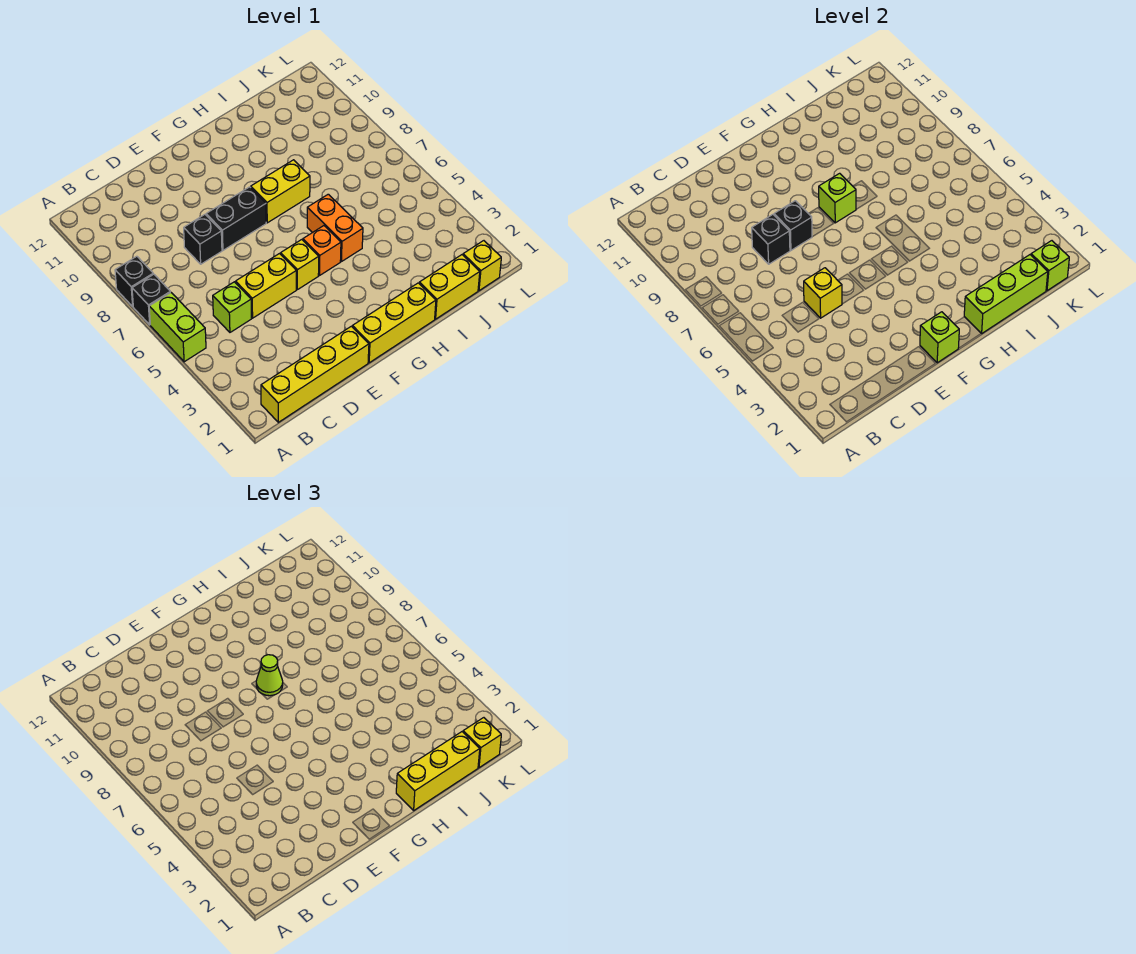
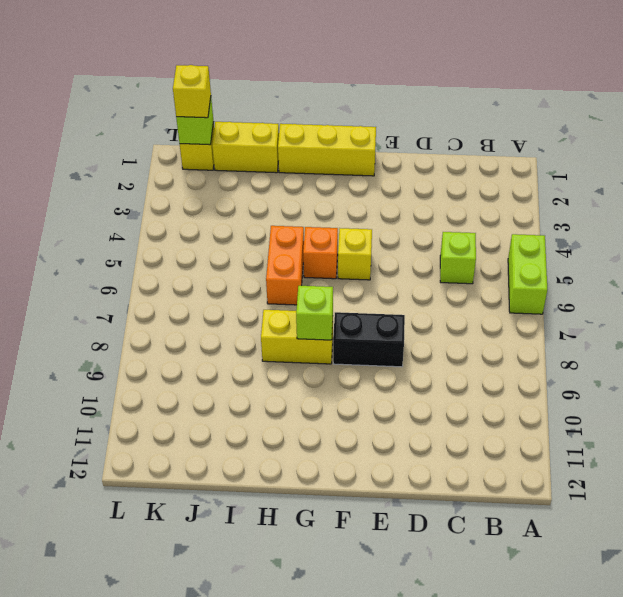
none -> black 1x1 brick [132,274,170,325]
none -> black 1x1 brick [115,256,153,306]
none -> yellow 1x4 brick [261,326,369,422]

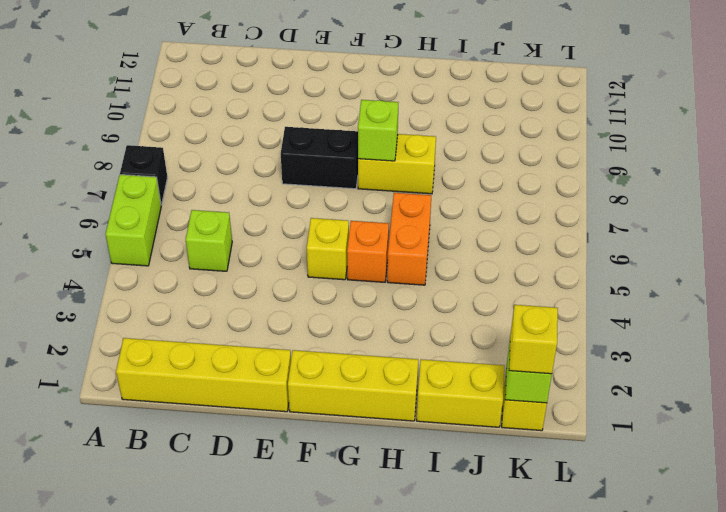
none -> black 1x1 brick [115,256,153,306]
none -> yellow 1x2 brick [236,254,296,318]
none -> black 1x1 brick [184,215,222,264]

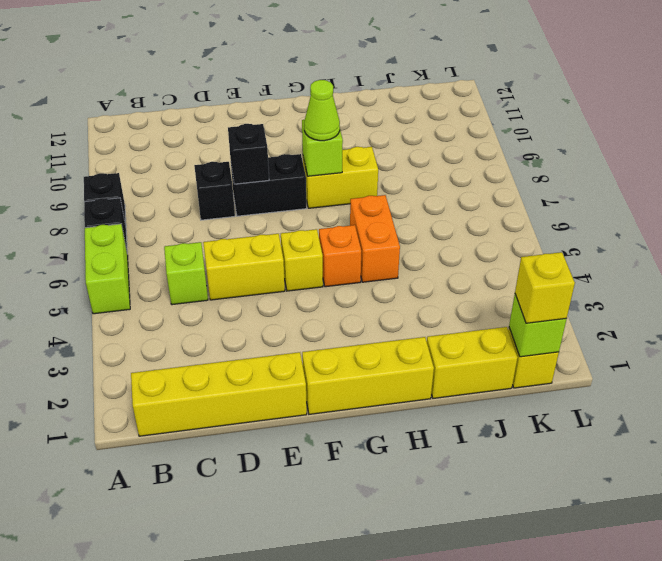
none -> yellow 1x1 brick [804,268,842,318]
none -> black 1x1 brick [752,215,790,264]
none -> lime 1x1 brick [920,312,959,363]

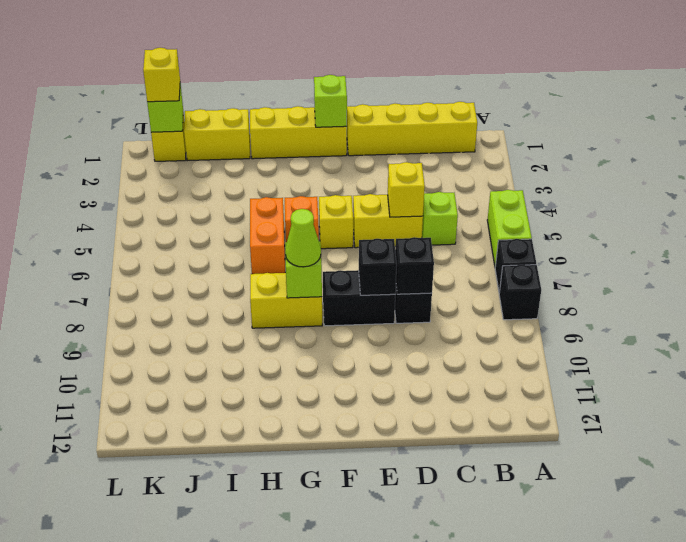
none -> lime 1x3 brick [964,255,1048,334]
none -> yellow 1x3 brick [396,732,480,810]

